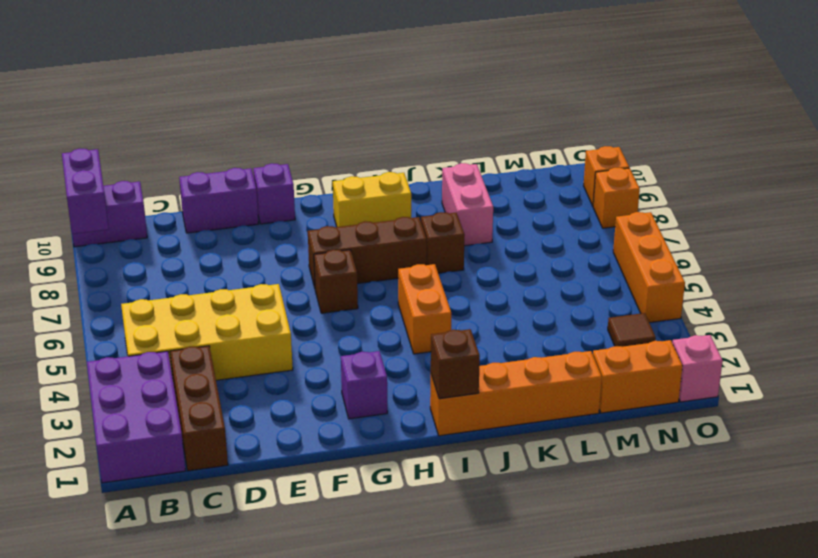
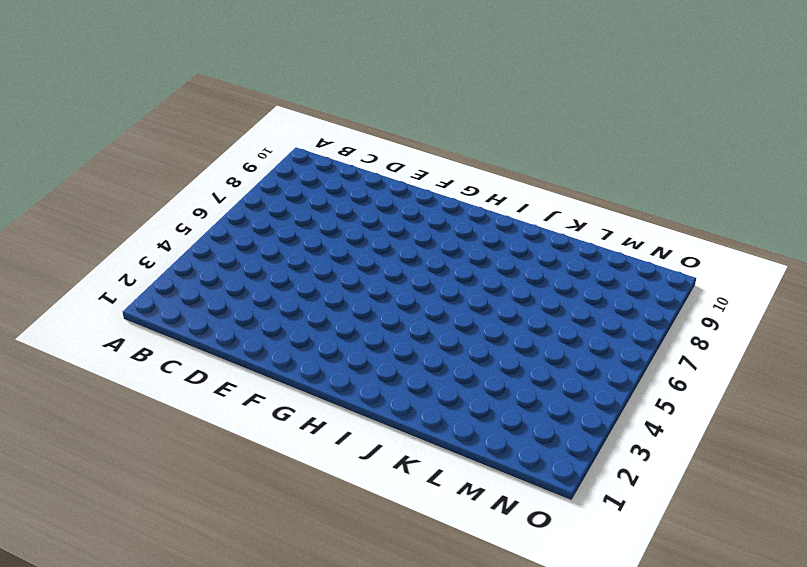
none -> purple 2x3 brick [87,351,185,483]
none -> purple 1x2 brick [72,181,147,247]
none -> yellow 2x4 brick [121,284,293,380]

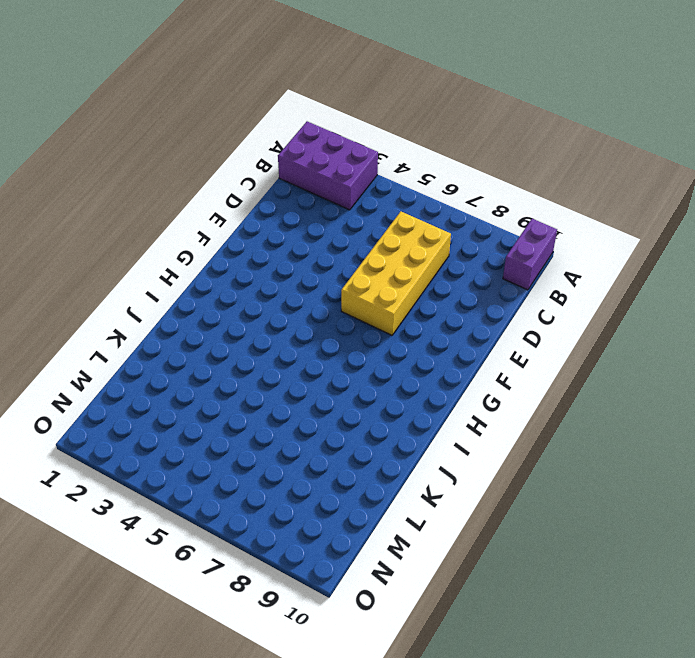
yellow 2x4 brick [341,211,451,335] -> yellow 2x4 brick moved to [121,284,293,380]
none -> brown 1x3 brick [170,346,228,471]
none -> purple 1x2 brick [179,168,258,233]
none -> purple 1x1 brick [253,163,295,224]

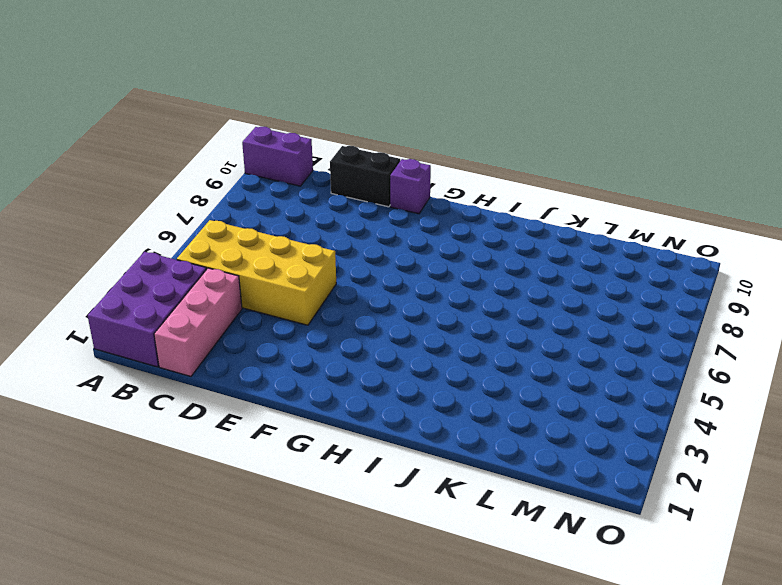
pink 1x3 brick [154,268,242,376] -> brown 1x3 brick [170,346,228,471]
black 1x2 brick [330,146,400,207] -> purple 1x2 brick [179,168,258,233]
none -> purple 1x1 brick [341,351,387,419]
none -> brown 1x1 brick [314,250,358,313]
none -> brown 1x3 brick [308,217,427,287]

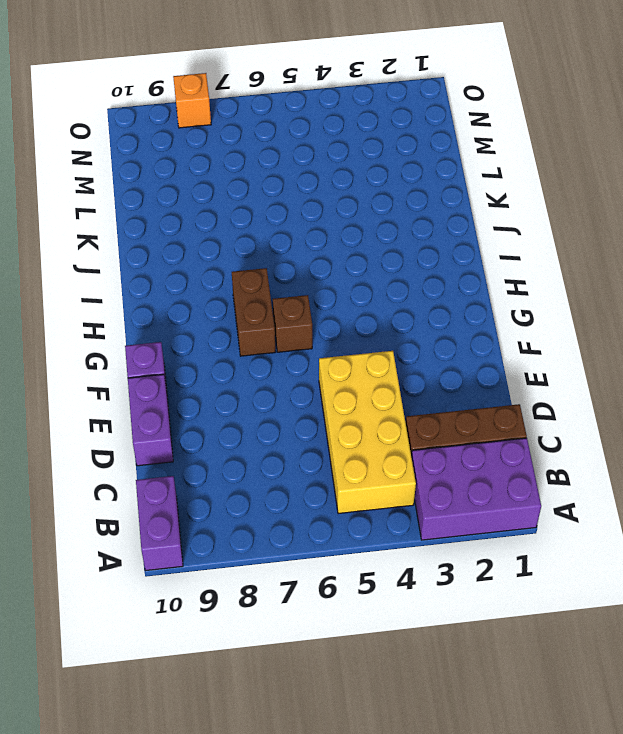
brown 1x2 brick [232,268,276,356] -> brown 1x3 brick [308,217,427,287]
none -> purple 1x1 brick [341,351,387,419]
none -> yellow 1x2 brick [333,172,411,227]
none -> orange 1x4 brick [430,351,602,436]

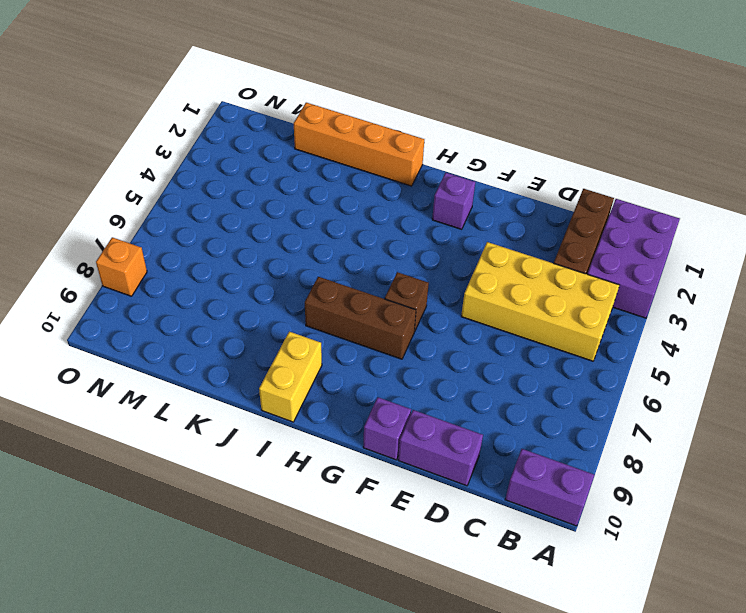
yellow 1x2 brick [259,332,322,422] -> yellow 1x2 brick turned to [333,172,411,227]
none -> orange 1x2 brick [398,264,451,354]
none -> brown 1x1 brick [421,212,465,273]
none -> pink 1x2 brick [442,163,493,246]

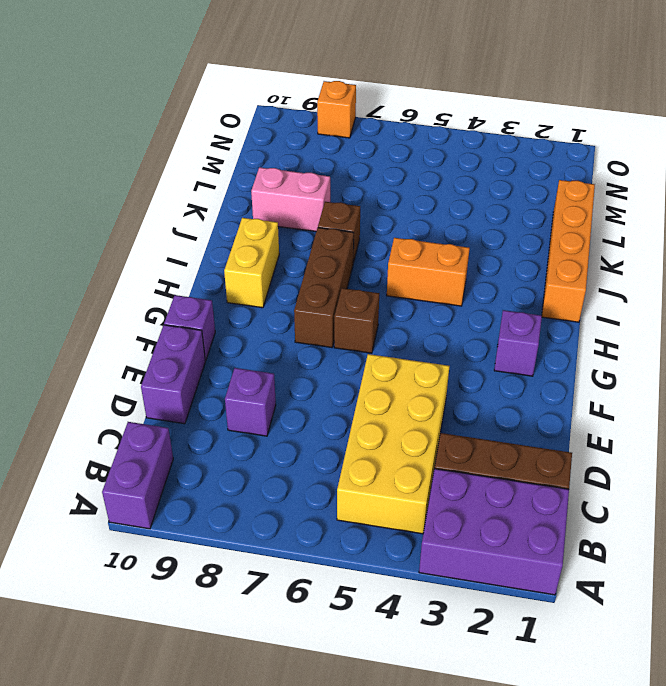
purple 1x1 brick [225,368,276,436] -> none
none -> orange 1x2 brick [593,340,683,413]
none -> brown 1x1 tile [608,313,656,347]
none -> pink 1x1 brick [672,335,723,402]

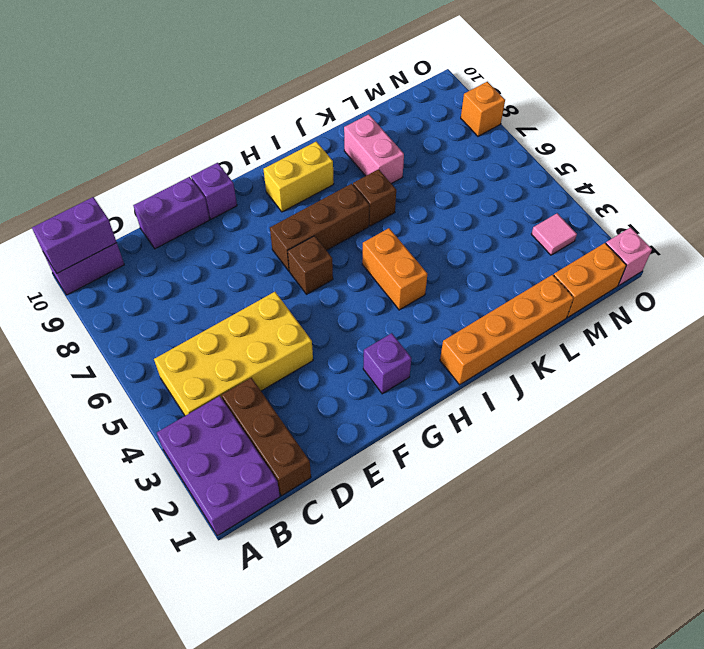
purple 1x2 brick [32,197,117,273] -> purple 1x2 brick turned to [62,149,109,234]
pink 1x1 tile [532,213,577,255] -> brown 1x1 tile [608,313,656,347]
none -> orange 1x3 brick [613,212,685,323]
none -> orange 1x1 brick [584,146,629,206]
none -> brown 1x1 brick [431,329,480,399]

